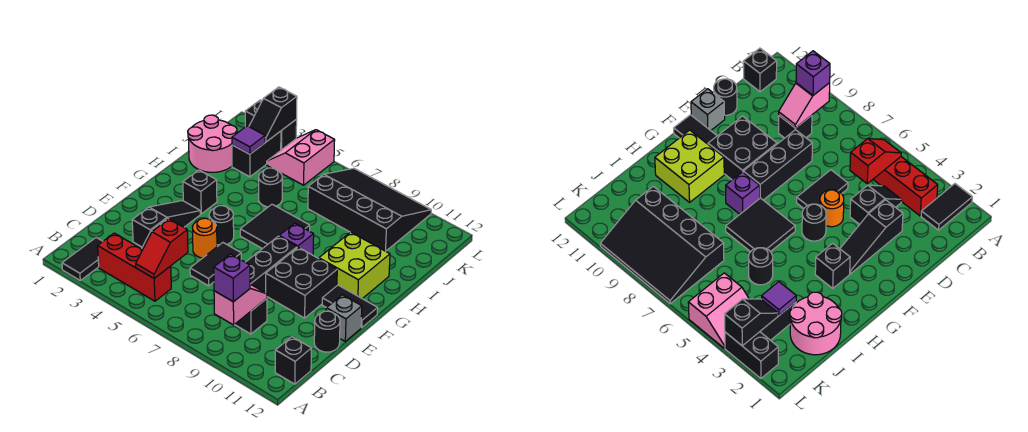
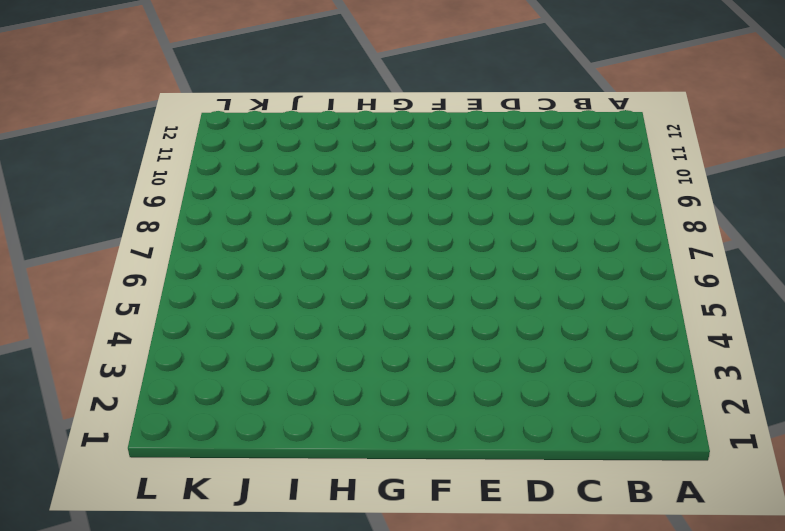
none -> black 1x2 tile [62,238,103,280]
none -> red 1x3 brick [98,233,171,301]
none -> black 1x1 brick [275,337,311,384]

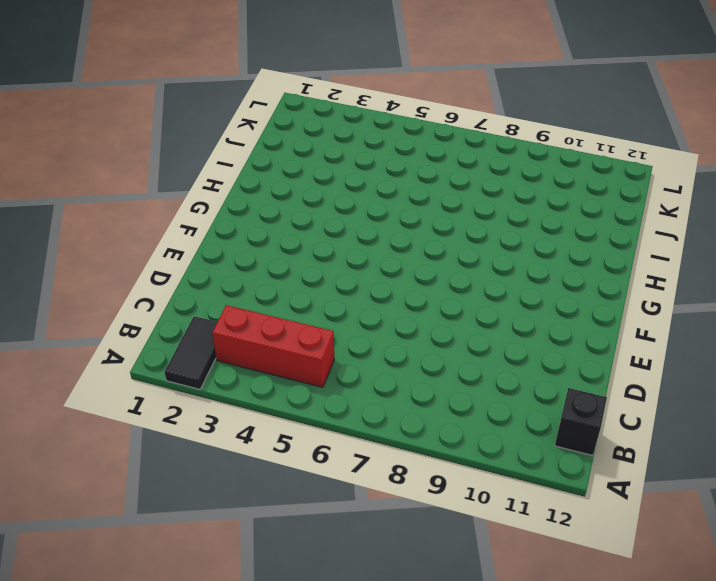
none -> black 1x2 slope [850,185,901,224]
none -> black 1x1 brick [235,299,267,334]
none -> black 1x3 slope [132,201,201,247]

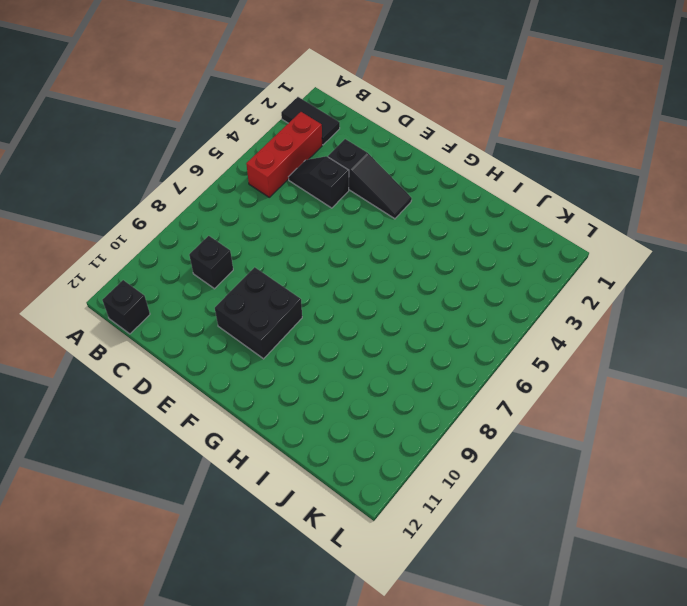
none -> black 1x2 tile [190,243,241,286]
none -> black 1x3 brick [245,236,297,293]
none -> black 1x1 round brick [314,311,340,352]

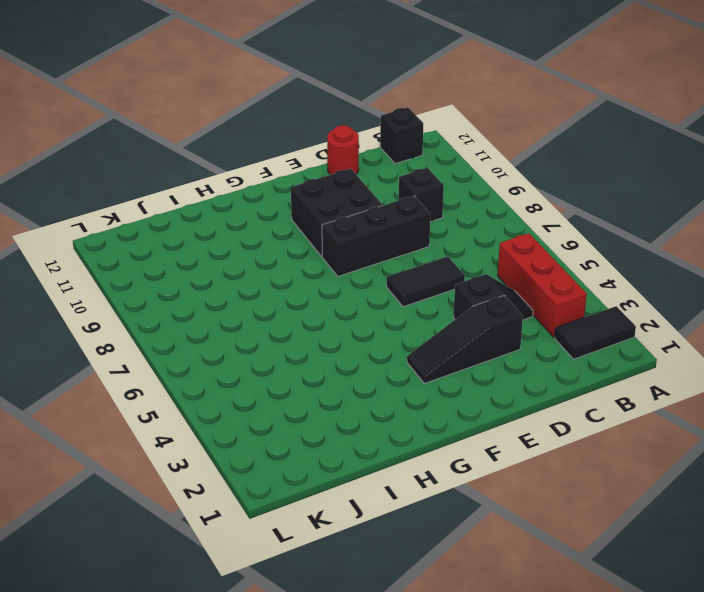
red 1x1 round brick [327,125,359,175] -> black 1x1 round brick [314,311,340,352]
none -> orange 1x1 round brick [192,218,217,258]
none -> grey 1x1 brick [326,295,362,341]
none -> black 1x1 round brick [209,206,234,245]

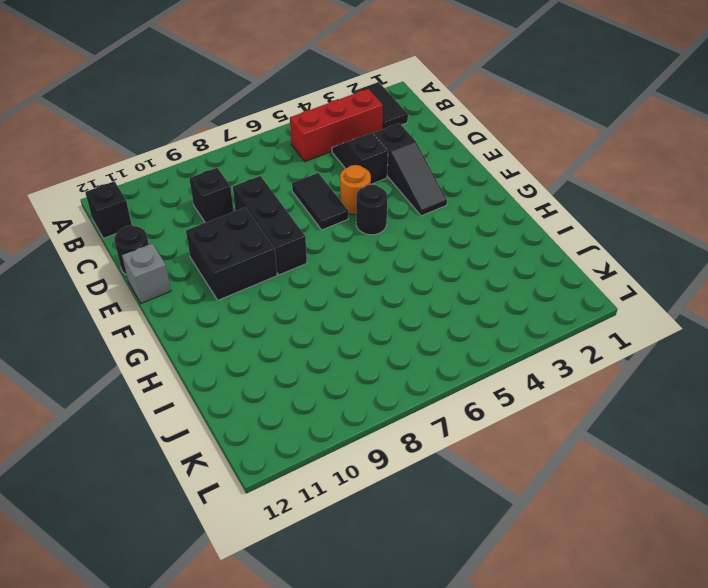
none -> black 1x2 tile [322,285,378,328]
none -> black 1x1 brick [183,170,217,214]
none -> black 2x2 tile [240,204,310,249]

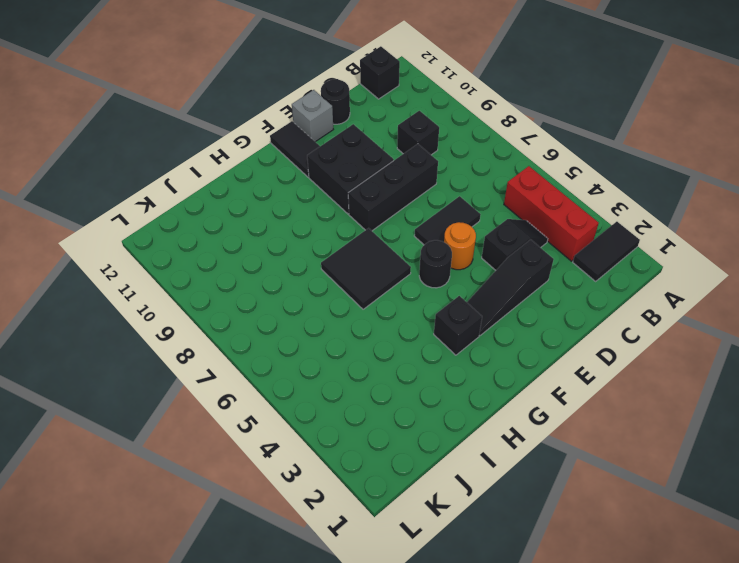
none -> purple 1x1 brick [279,223,314,255]
none -> lime 2x2 brick [319,232,390,299]
none -> pink 2x2 round brick [188,115,237,172]

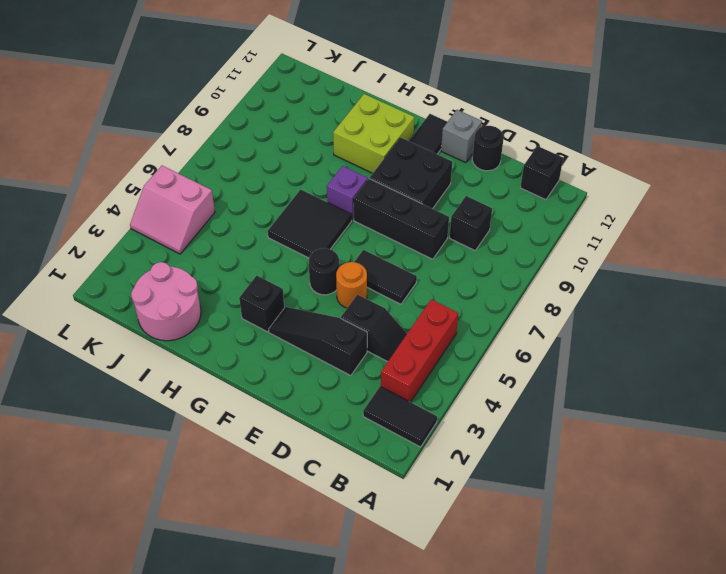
none -> black 1x1 round brick [259,168,282,207]
none -> black 1x2 brick [232,131,281,177]
none -> black 3x4 slope [308,168,431,251]

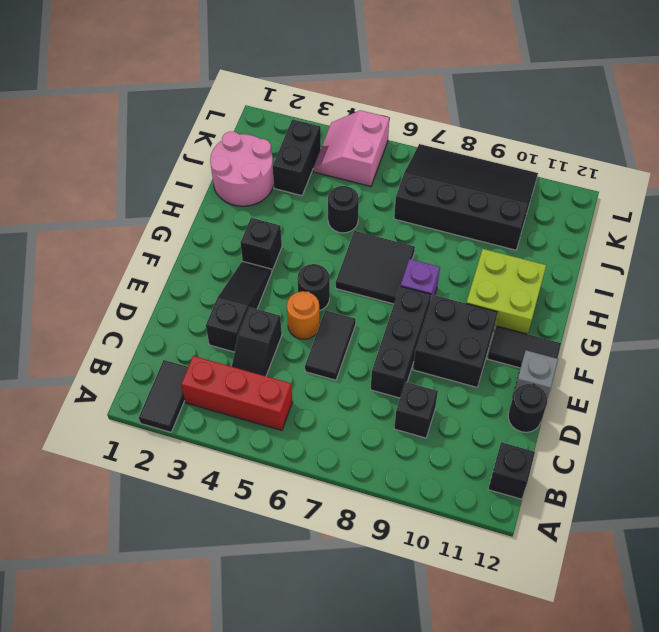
none -> black 1x2 brick [245,100,297,150]
none -> red 1x2 slope [136,219,188,278]
none -> pink 1x2 slope [214,284,267,325]

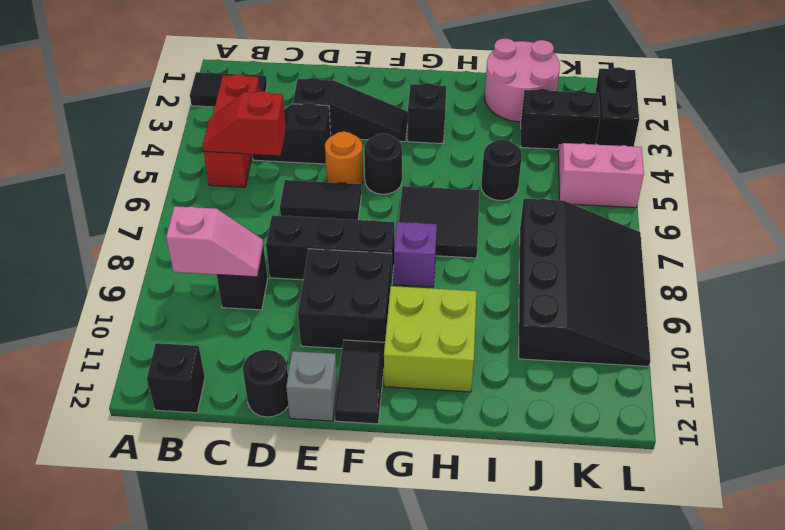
none -> purple 1x1 tile [232,126,265,154]
none -> black 1x2 slope [249,87,297,142]
none -> purple 1x1 brick [214,254,250,302]

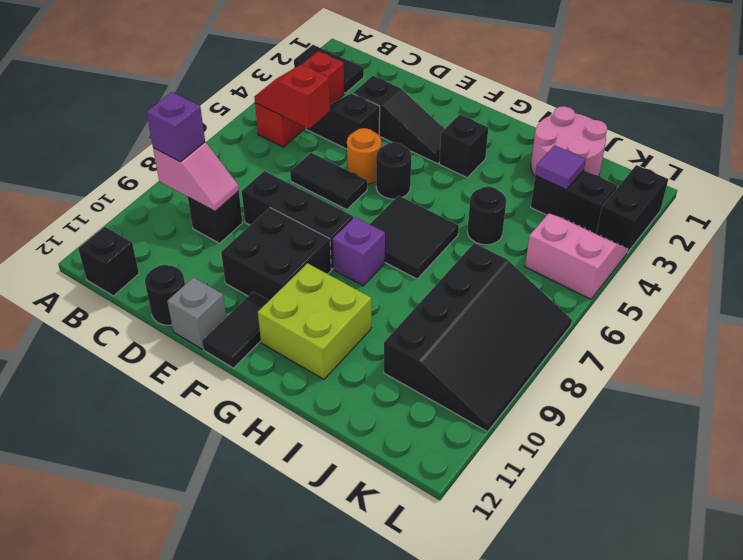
none -> black 1x2 slope [249,87,297,142]

